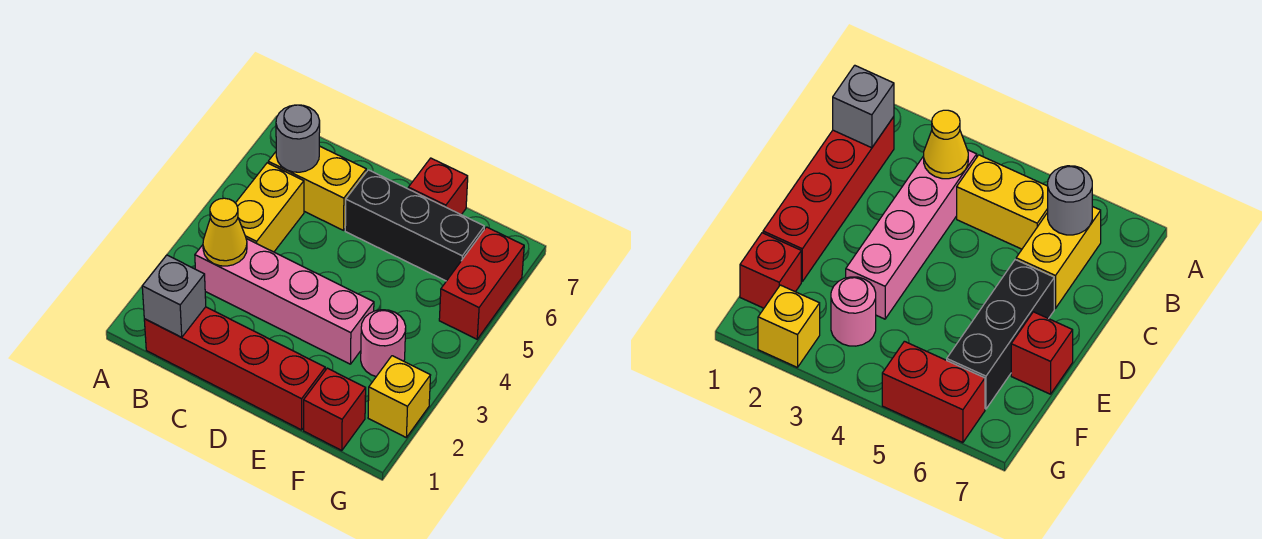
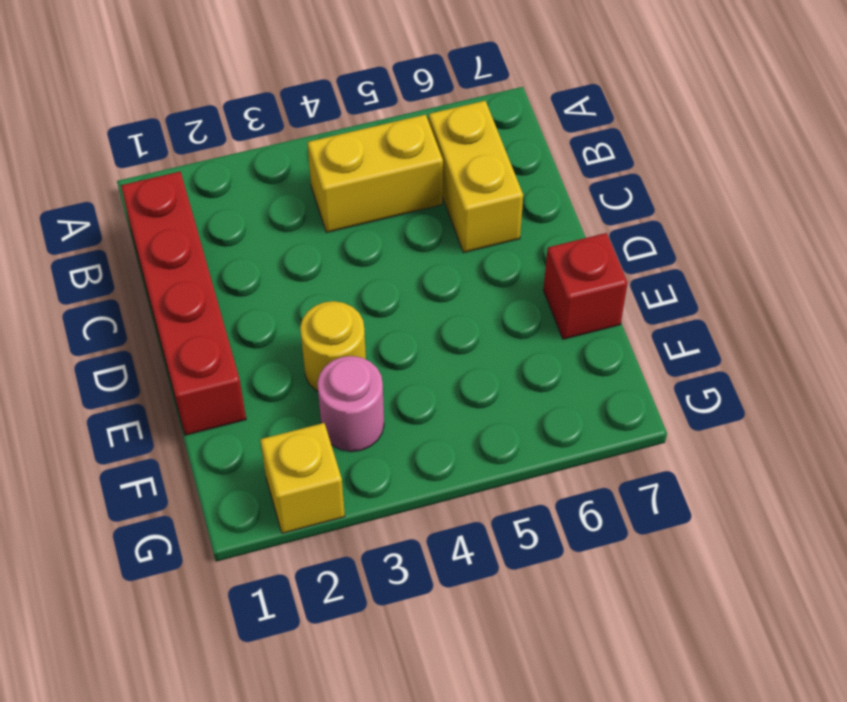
yellow 1x1 round brick [300,301,366,391] -> pink 1x4 brick [195,239,374,364]
none -> black 1x3 brick [345,170,484,281]
none -> red 1x1 brick [304,368,366,451]
none -> red 1x2 brick [439,227,524,339]

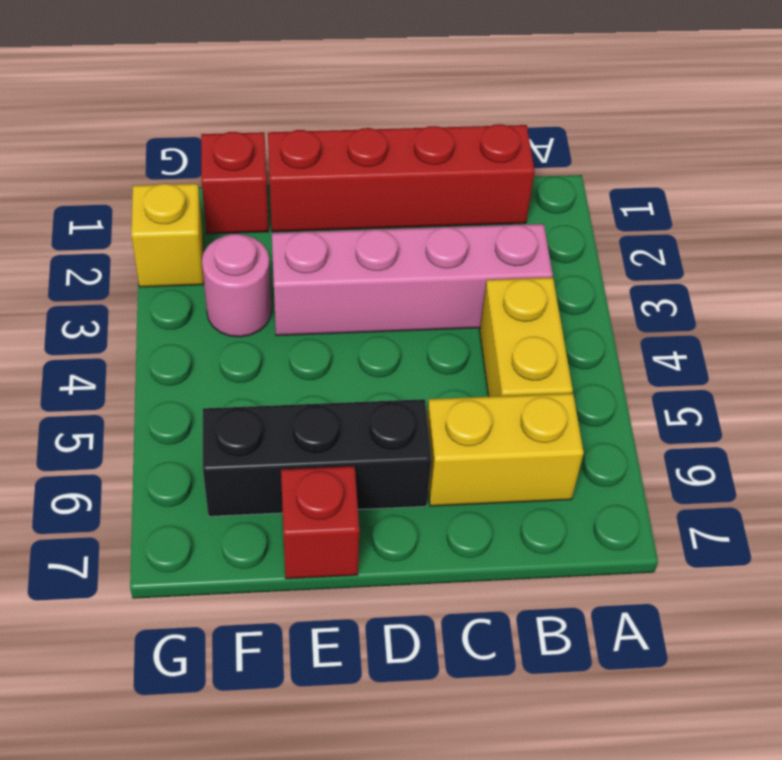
none -> red 1x2 brick [439,227,524,339]
none -> grey 1x1 brick [142,255,206,337]
none -> yellow 1x1 cone [203,198,247,266]

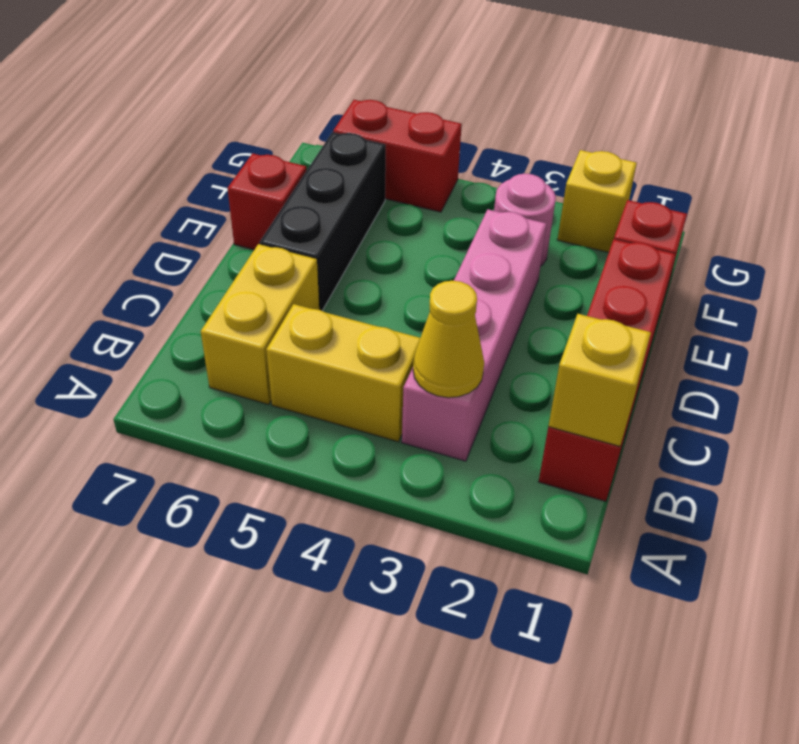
yellow 1x1 brick [548,314,651,446] -> grey 1x1 brick [142,255,206,337]
none -> grey 1x1 round brick [276,105,320,172]

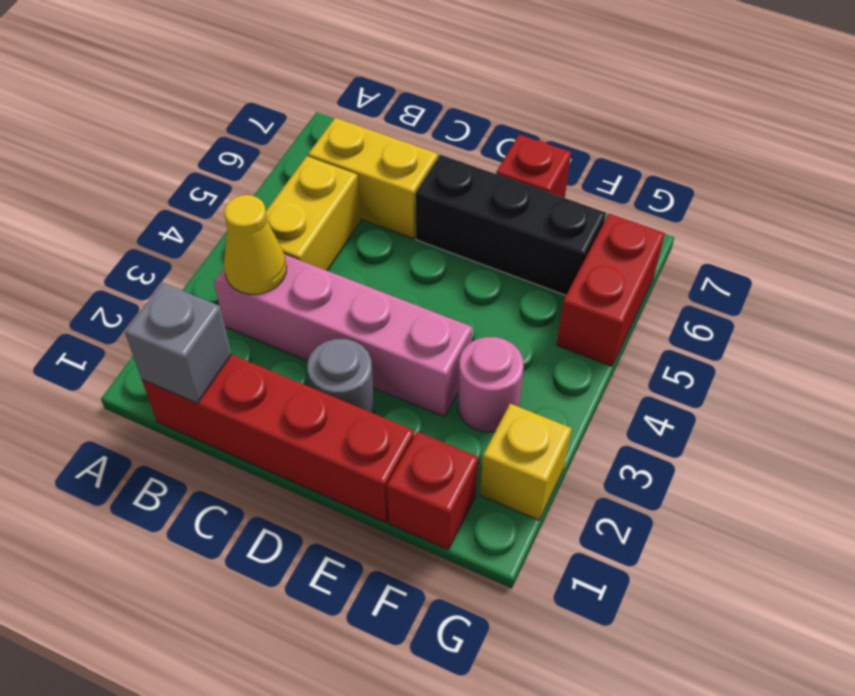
grey 1x1 round brick [307,339,374,413] -> grey 1x1 round brick moved to [276,105,320,172]

